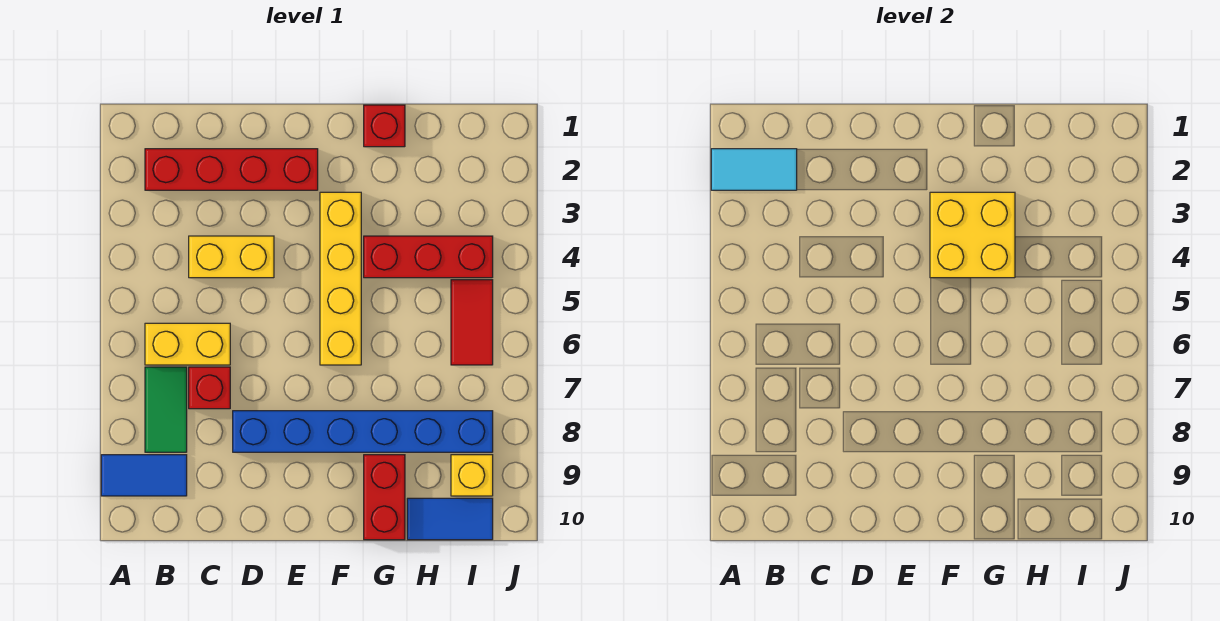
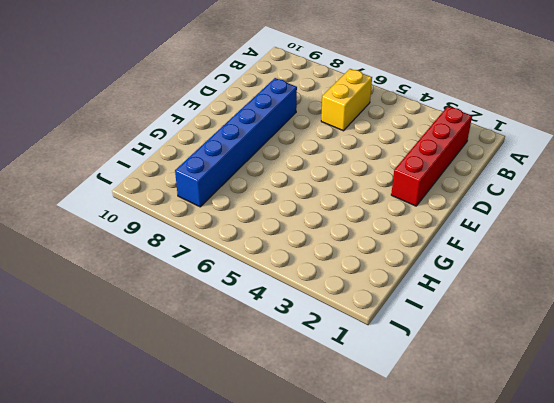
none -> blue 1x2 tile [101,455,187,496]
none -> green 1x2 tile [145,367,187,452]
none -> yellow 1x2 brick [189,236,274,278]

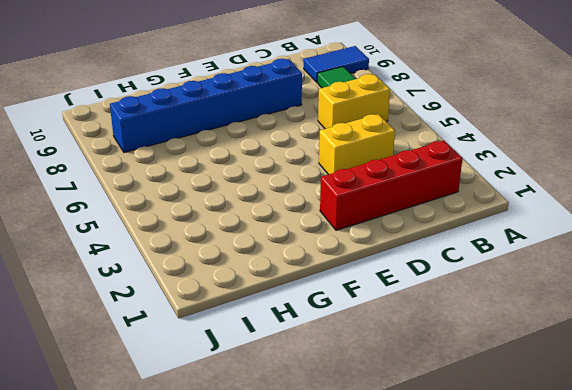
none -> red 1x1 brick [189,367,230,409]
none -> yellow 1x4 brick [320,192,361,365]
none -> red 1x1 brick [364,105,405,147]

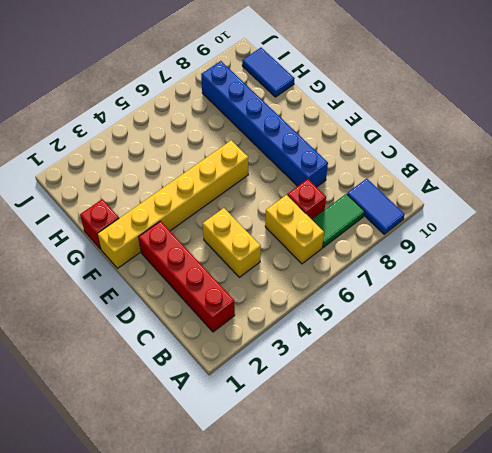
yellow 1x6 brick [97,140,248,268] -> yellow 1x4 brick [320,192,361,365]
none -> red 1x3 brick [364,236,493,278]
none -> red 1x2 brick [364,455,405,540]
none -> red 1x2 tile [451,280,493,365]

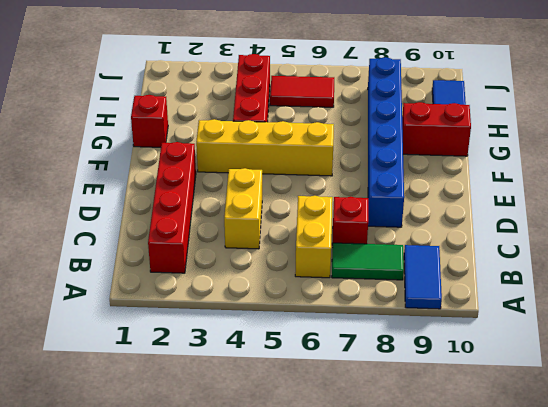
none -> yellow 1x1 brick [451,455,493,496]
none -> cyan 1x2 tile [711,149,797,190]
none -> yellow 2x2 brick [930,192,1015,278]

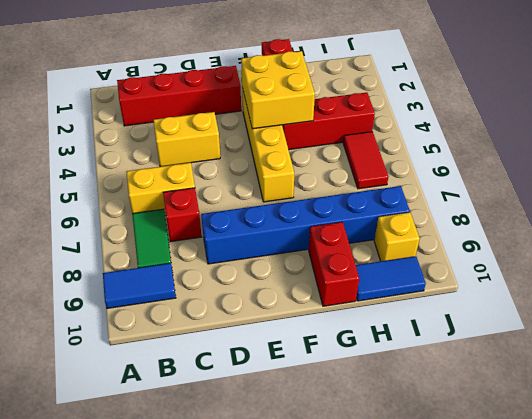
none -> cyan 1x2 tile [711,149,797,190]

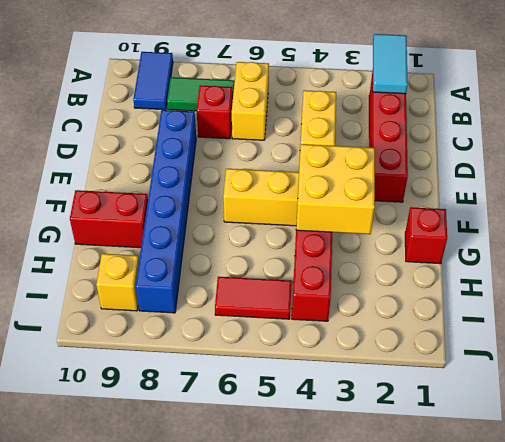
none -> blue 1x2 tile [407,498,493,540]

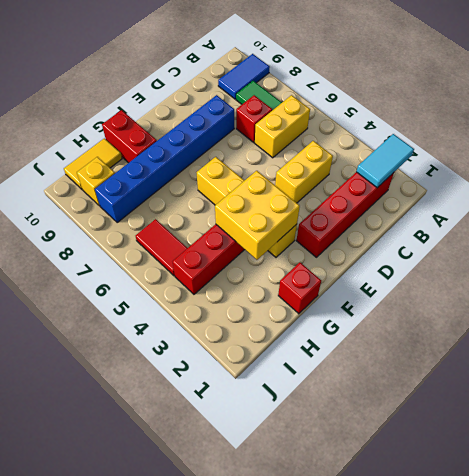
yellow 1x2 tile [64,138,122,189] -> blue 1x2 tile [407,498,493,540]

